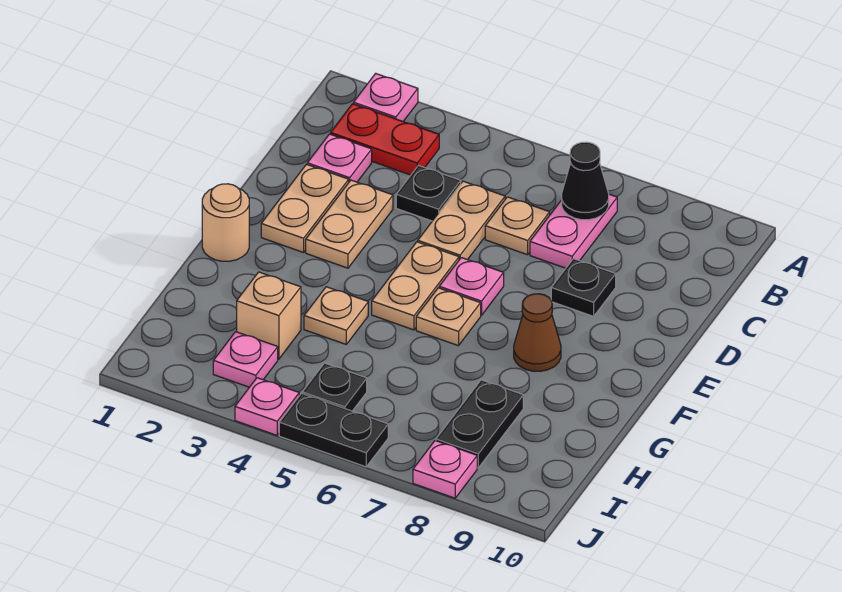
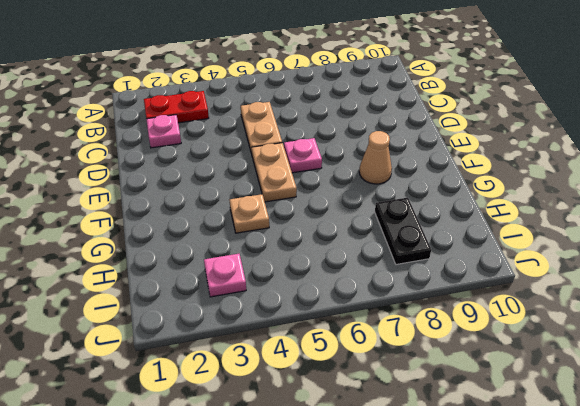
tan 1x1 cone [359,131,392,184] -> brown 1x1 cone [514,294,561,371]
none -> pink 1x1 plate [354,73,418,121]
none -> pink 1x2 plate [530,194,617,268]
none -> black 1x1 plate [396,166,461,221]

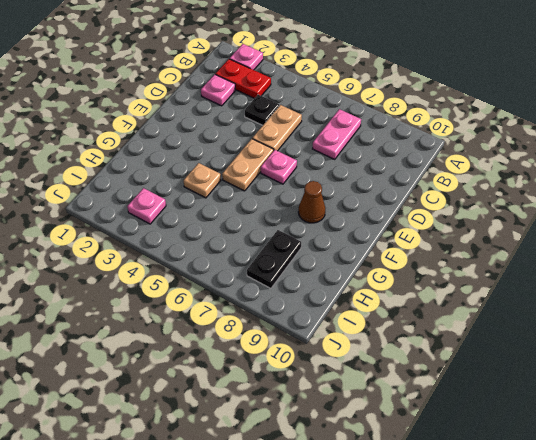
none -> tan 1x1 plate [485,197,550,255]
none -> tan 1x2 plate [261,164,349,253]
none -> tan 1x2 plate [306,180,393,268]

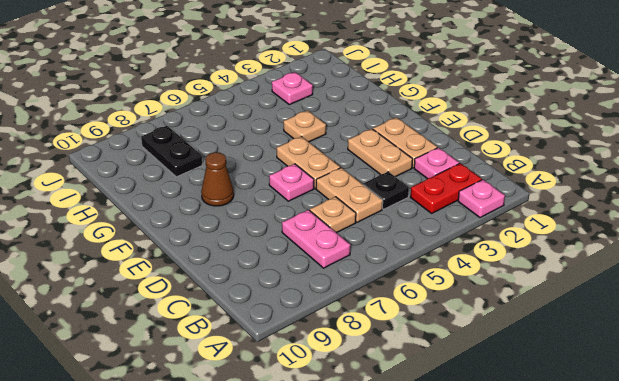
none -> black 1x1 plate [551,259,616,316]
none -> tan 1x1 round brick [202,184,249,261]
none -> tan 1x1 plate [416,288,481,346]

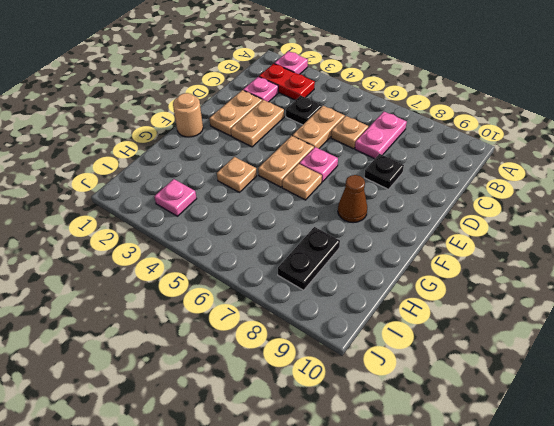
none -> tan 1x1 brick [237,272,301,359]
none -> black 1x1 plate [302,363,367,411]
none -> pink 1x1 plate [235,378,299,435]

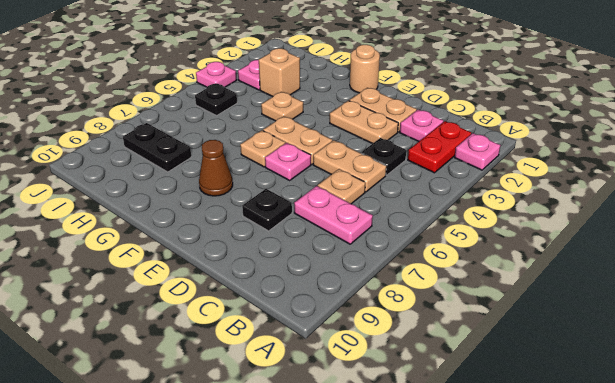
none -> black 1x2 plate [279,393,388,467]
none -> pink 1x1 plate [413,441,477,498]
none -> black 1x1 cone [562,142,609,220]

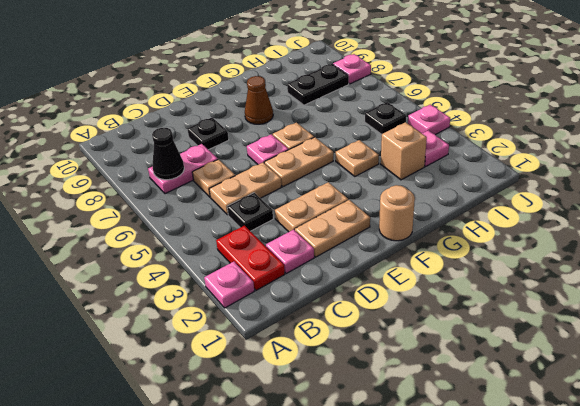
none -> black 1x2 plate [279,393,388,467]

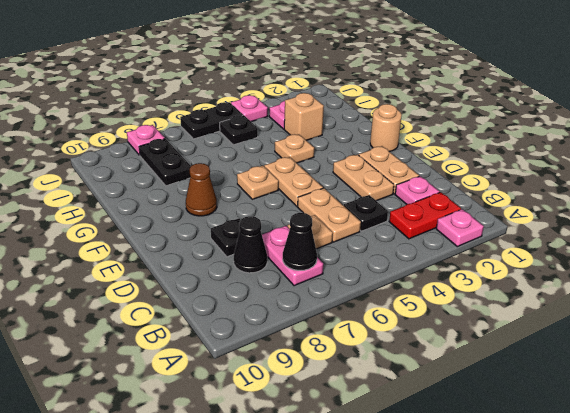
black 1x1 cone [234,216,267,273] -> none
none -> pink 1x1 plate [439,258,504,315]

